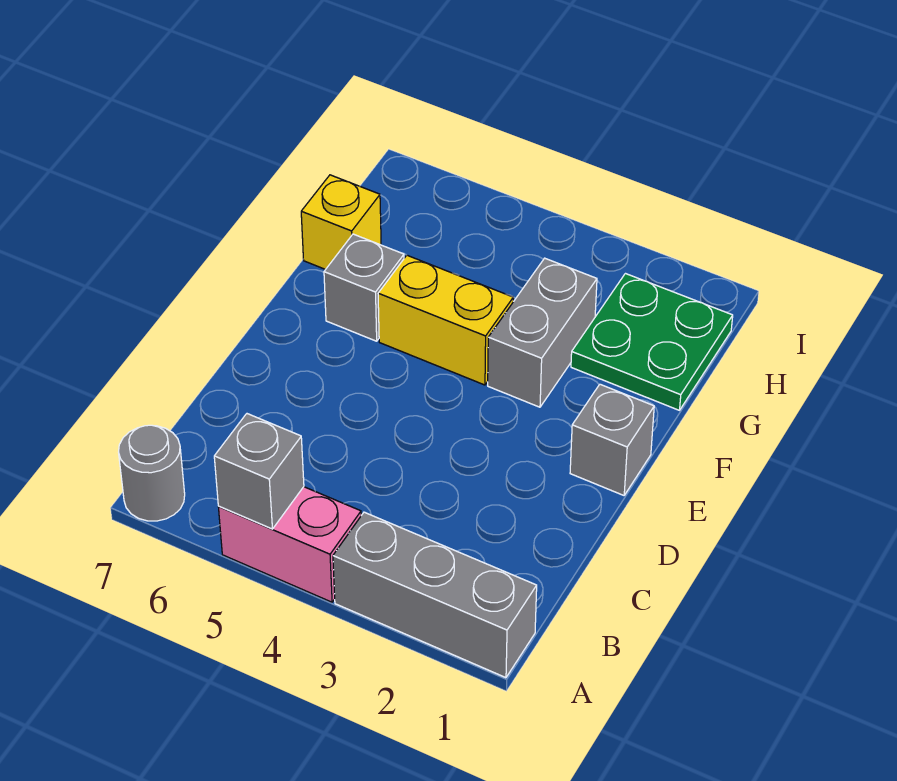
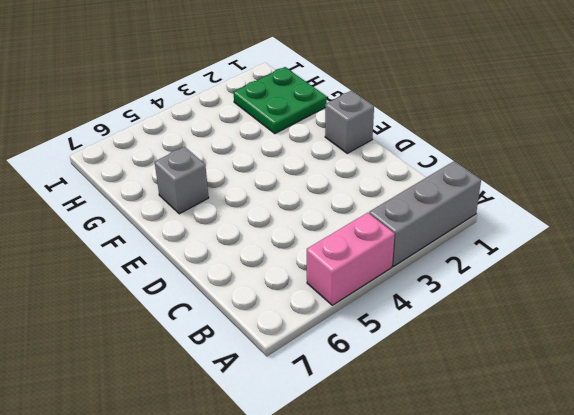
none -> grey 1x1 round brick [119,425,185,521]
none -> grey 1x2 brick [488,258,597,407]

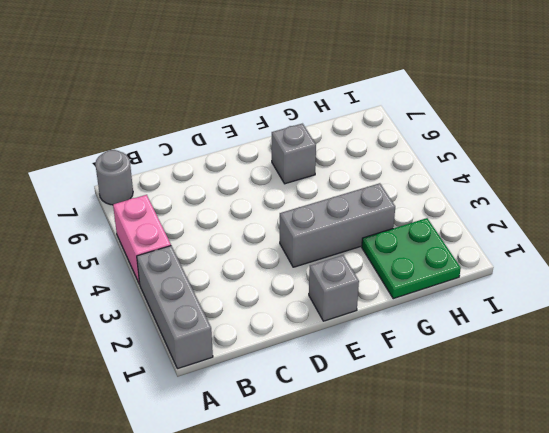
grey 1x3 brick [280,183,395,267] -> grey 1x2 brick [488,258,597,407]
none -> yellow 1x2 brick [378,255,513,385]
none -> yellow 1x1 brick [301,175,381,270]

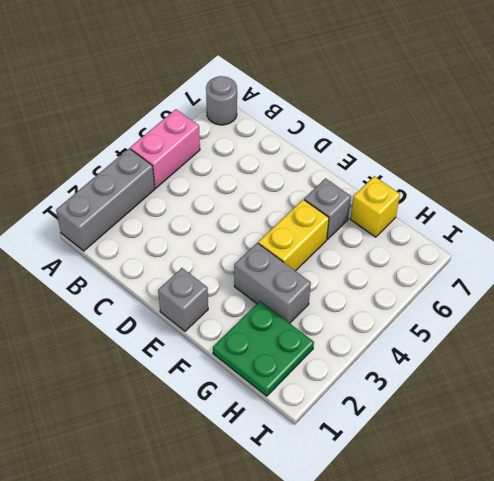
none -> grey 1x1 brick [214,414,304,529]

